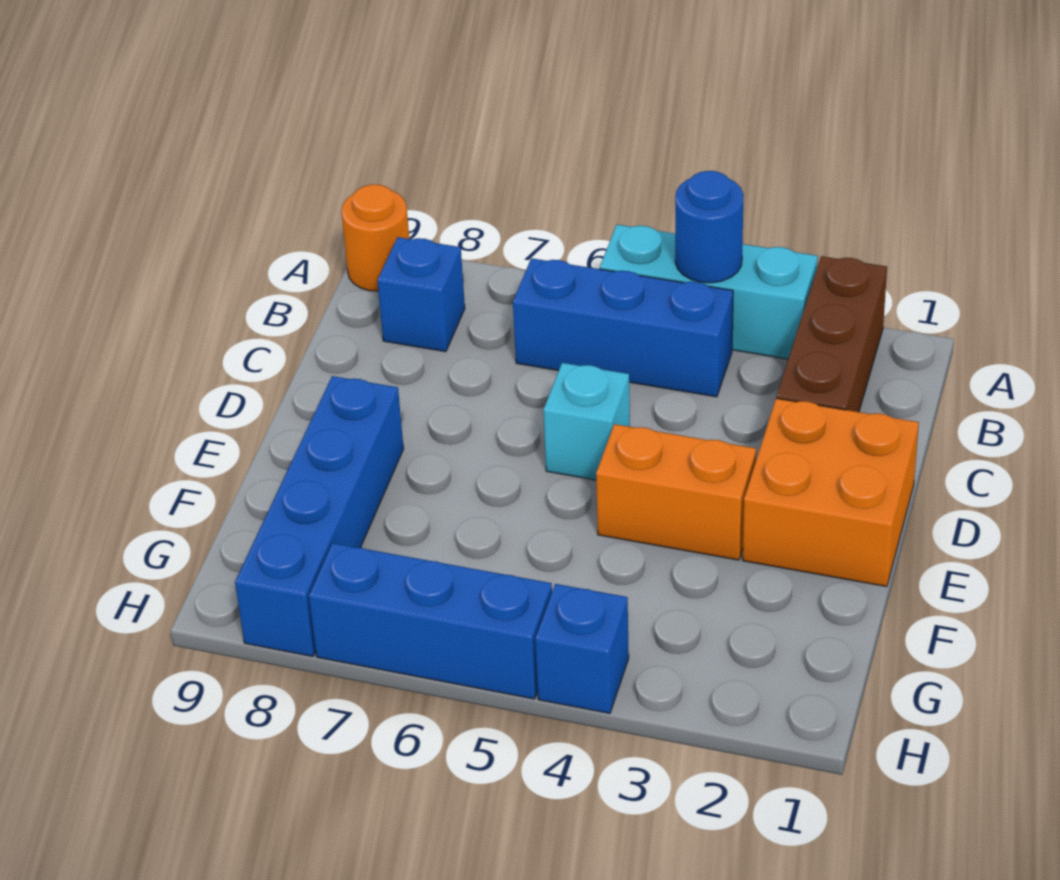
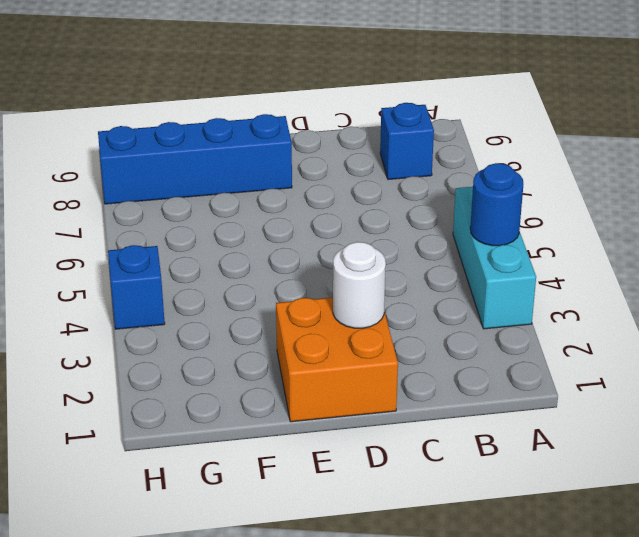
white 1x1 round brick [333,242,386,328] -> none
none -> brown 1x3 brick [777,256,887,412]
none -> orange 1x1 round brick [341,184,409,291]
none -> blue 1x3 brick [513,258,733,397]

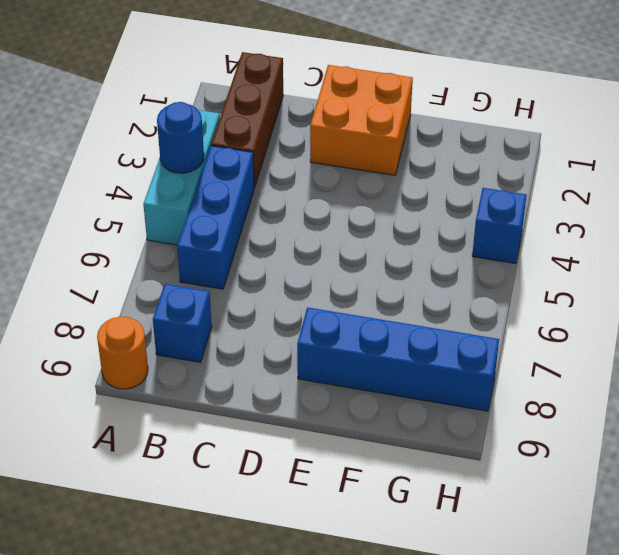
brown 1x3 brick [211,52,283,187] -> brown 1x3 brick turned to [777,256,887,412]
none -> cyan 1x1 brick [543,363,630,480]
none -> orange 1x2 brick [596,424,756,560]
none -> blue 1x3 brick [309,543,552,699]

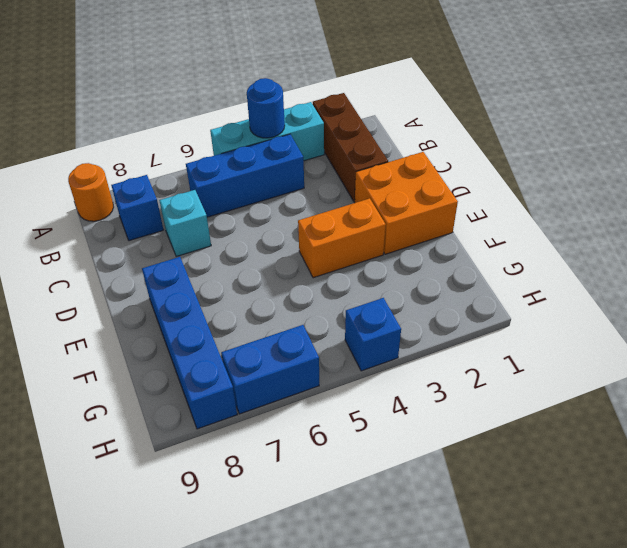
cyan 1x1 brick [159,190,211,257] -> cyan 1x1 brick moved to [543,363,630,480]
blue 1x2 brick [221,325,319,414] -> blue 1x3 brick [309,543,552,699]

